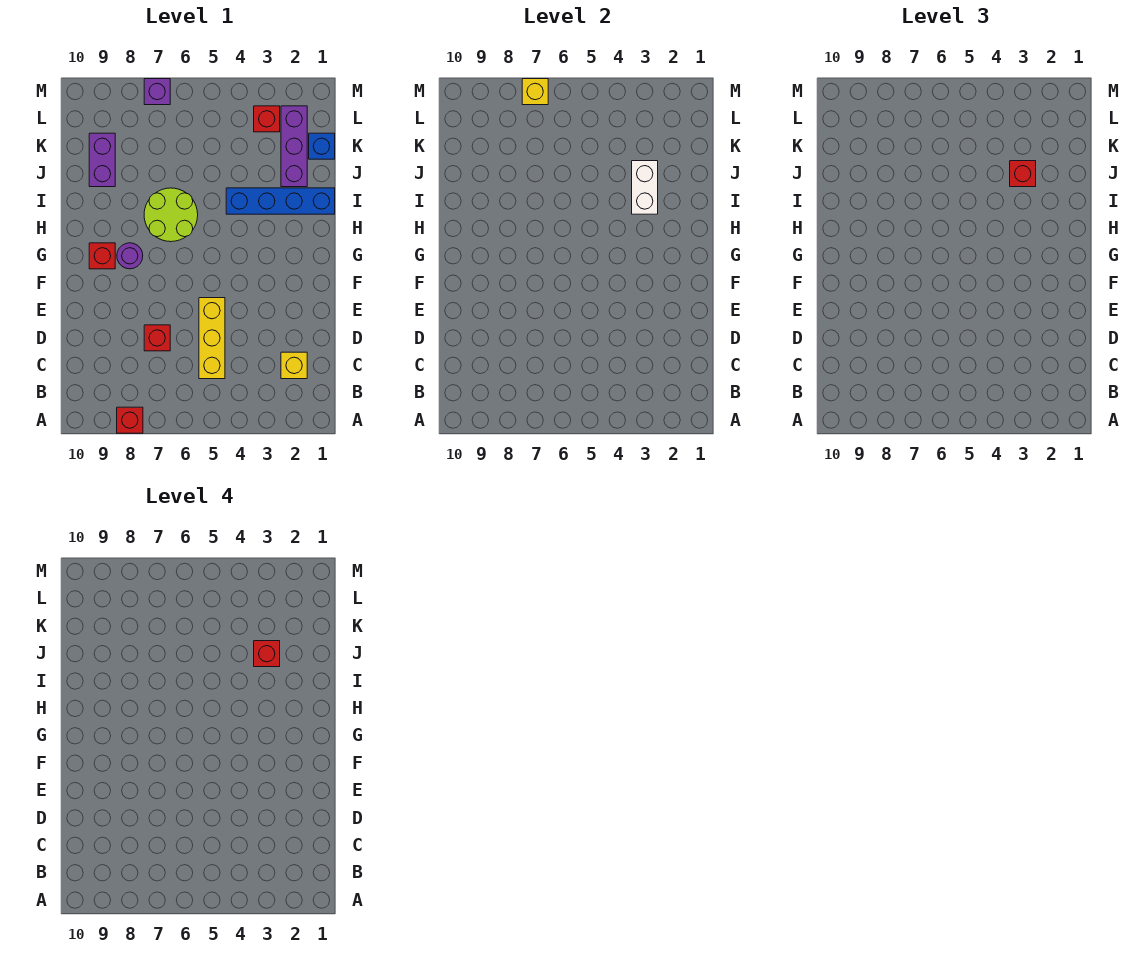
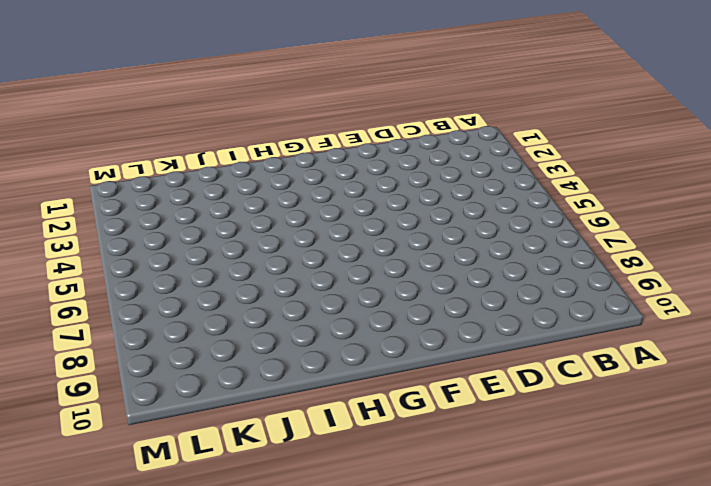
none -> red 1x1 brick [117,407,143,433]
none -> yellow 1x1 brick [281,352,307,379]
none -> yellow 1x3 brick [199,298,225,379]

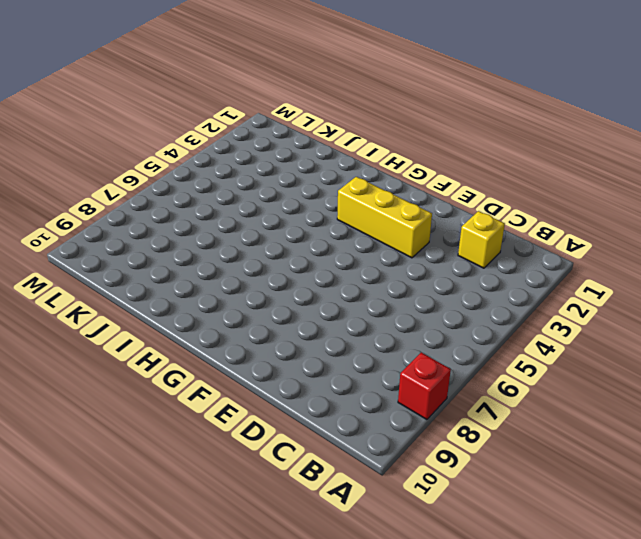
yellow 1x3 brick [337,177,432,258] -> yellow 1x3 brick moved to [199,298,225,379]
none -> red 1x1 brick [144,325,170,351]
none -> purple 1x1 round brick [117,243,143,269]
none -> red 1x1 brick [89,243,115,269]

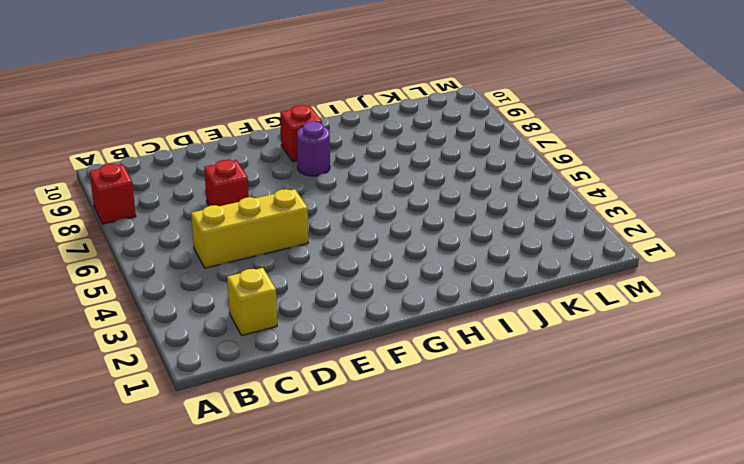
none -> lime 2x2 round brick [144,188,198,242]
none -> blue 1x4 brick [226,188,335,214]
none -> purple 1x3 brick [281,106,307,187]

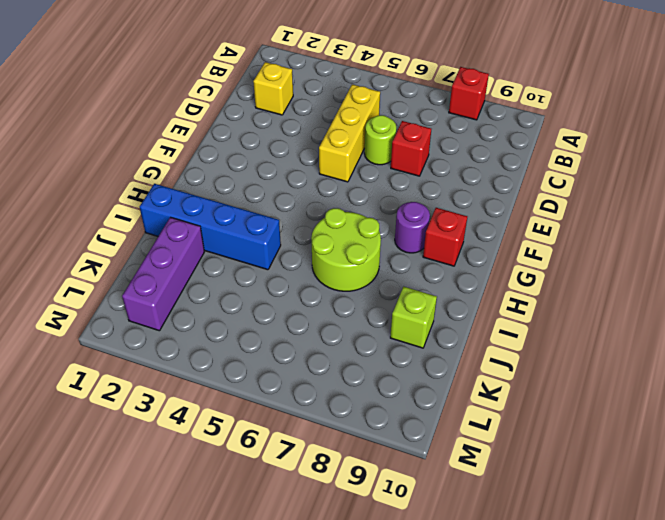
lime 1x1 round brick [365,115,396,165] -> none
lime 1x1 brick [390,287,437,348] -> purple 1x2 brick [89,133,115,187]
none -> blue 1x1 brick [309,133,335,159]
none -> red 1x1 brick [254,106,280,132]
none -> purple 1x1 brick [144,79,170,105]

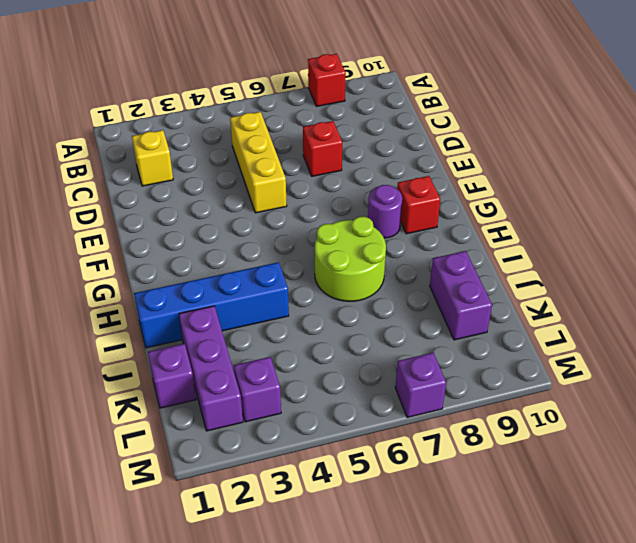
purple 1x1 brick [148,344,196,408] -> blue 1x1 brick [309,133,335,159]
purple 1x1 brick [234,357,281,422] -> red 1x1 brick [254,106,280,132]
none -> white 1x2 brick [632,161,658,214]
none -> yellow 1x1 brick [522,79,548,105]
none -> red 1x1 brick [1010,161,1036,187]

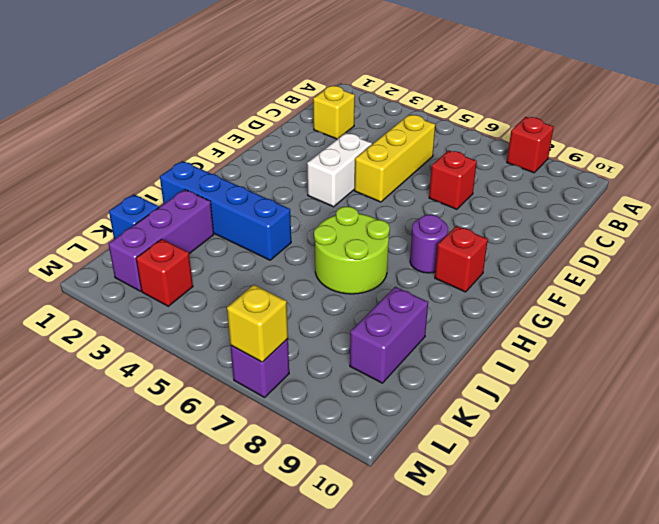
white 1x2 brick [307,133,372,207] -> white 1x2 brick moved to [632,161,658,214]
none -> red 1x1 brick [1010,161,1036,187]
none -> red 1x1 brick [254,641,280,667]

